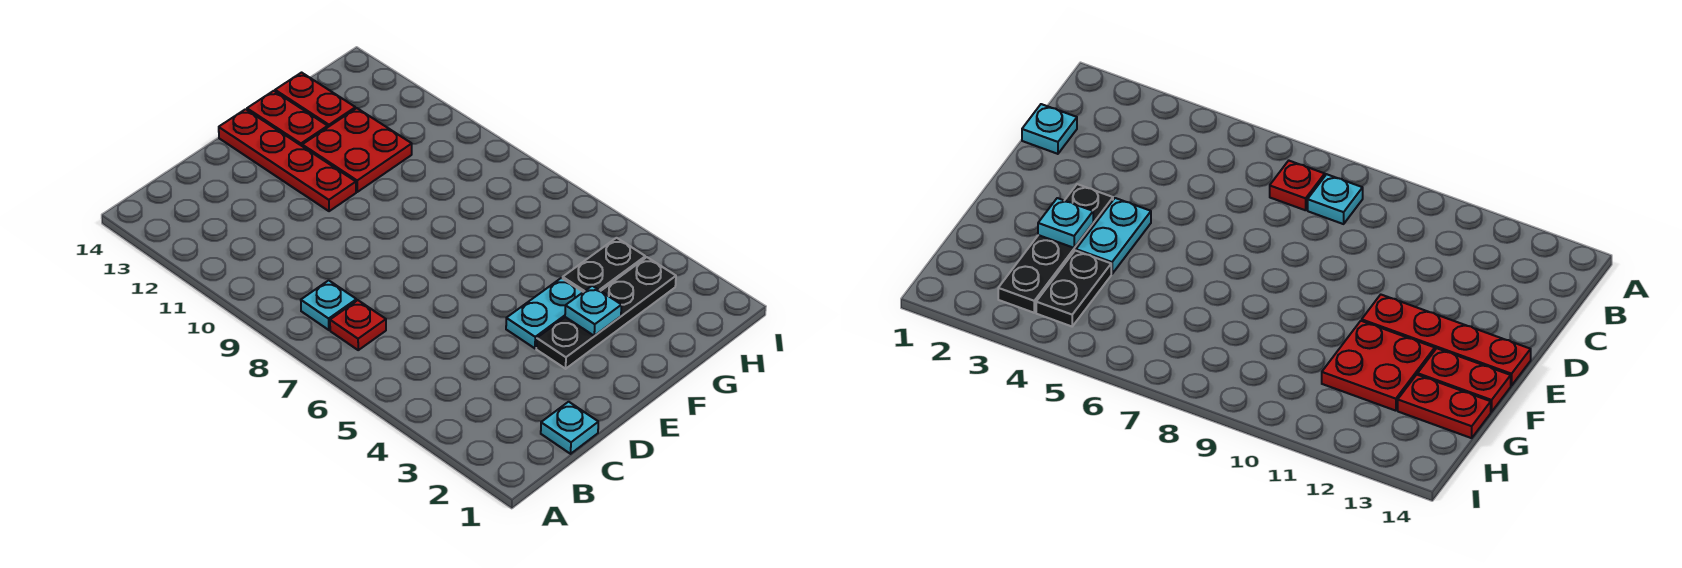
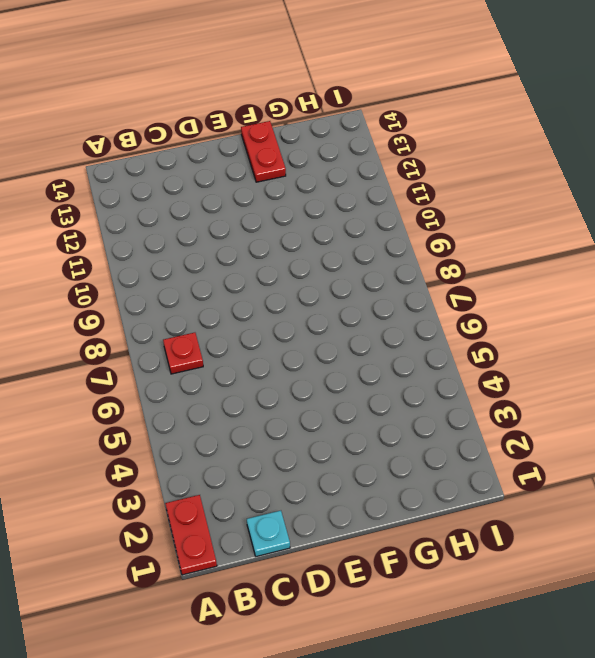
red 1x2 plate [165,495,217,575] -> red 1x2 plate moved to [275,73,356,127]
none -> cyan 1x1 plate [301,280,357,330]
none -> black 1x4 plate [536,257,676,369]

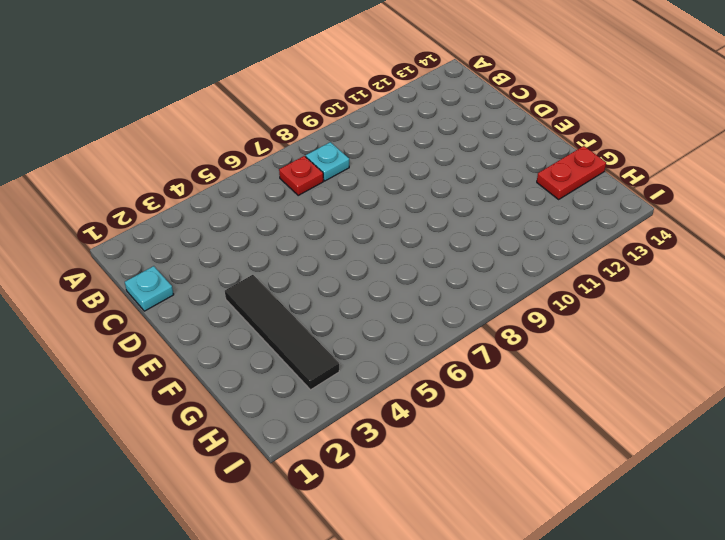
black 1x4 tile [225,275,339,390] -> black 1x4 plate [536,257,676,369]
none -> cyan 1x2 plate [506,278,583,348]
none -> red 1x4 plate [219,109,356,211]

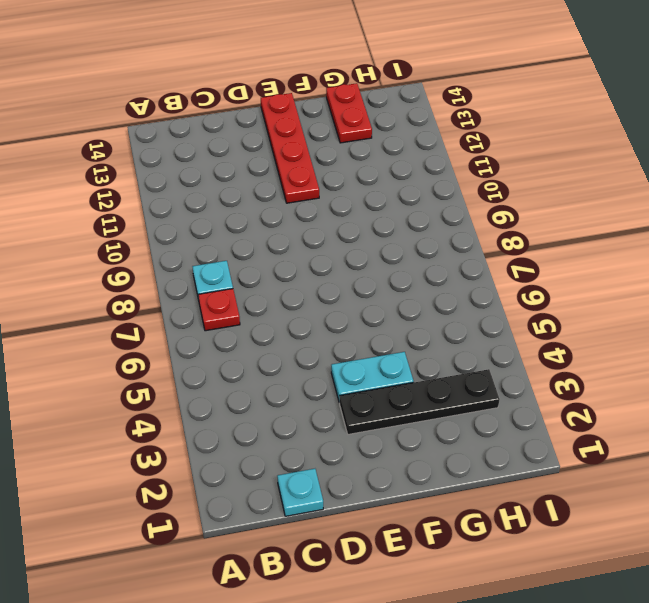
none -> red 2x2 plate [302,108,412,192]
none -> red 1x2 plate [247,91,328,146]

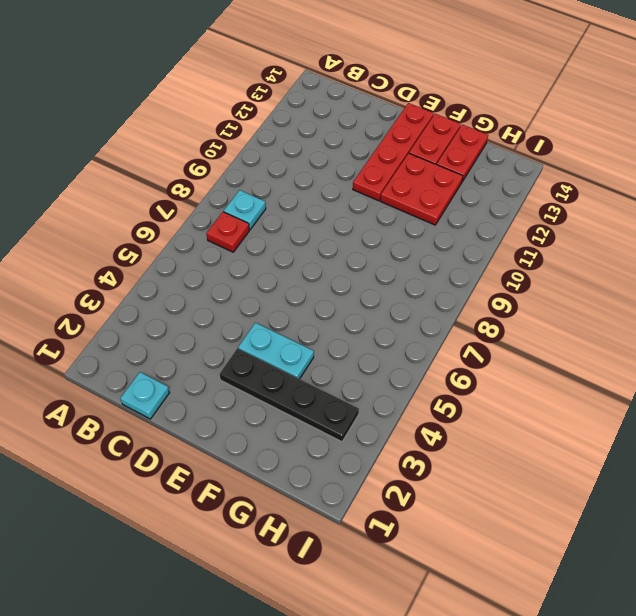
none -> black 1x2 plate [563,238,645,292]
none -> cyan 1x1 plate [565,286,621,336]

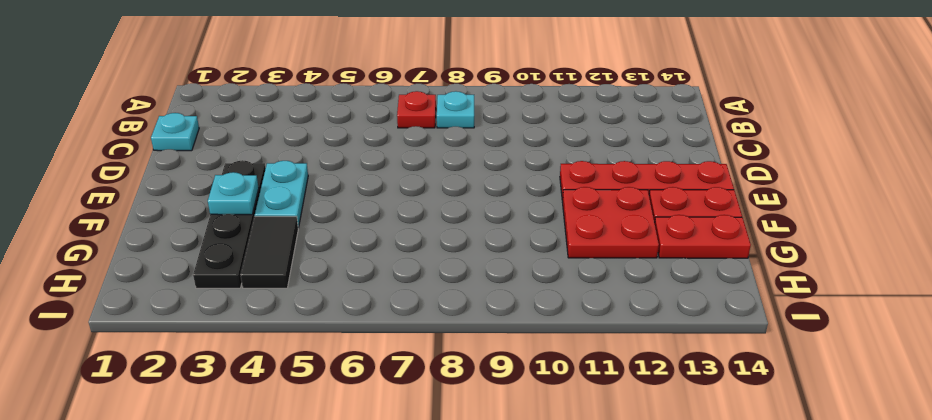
black 1x2 tile [241,216,298,288] -> black 1x2 plate [563,238,645,292]

